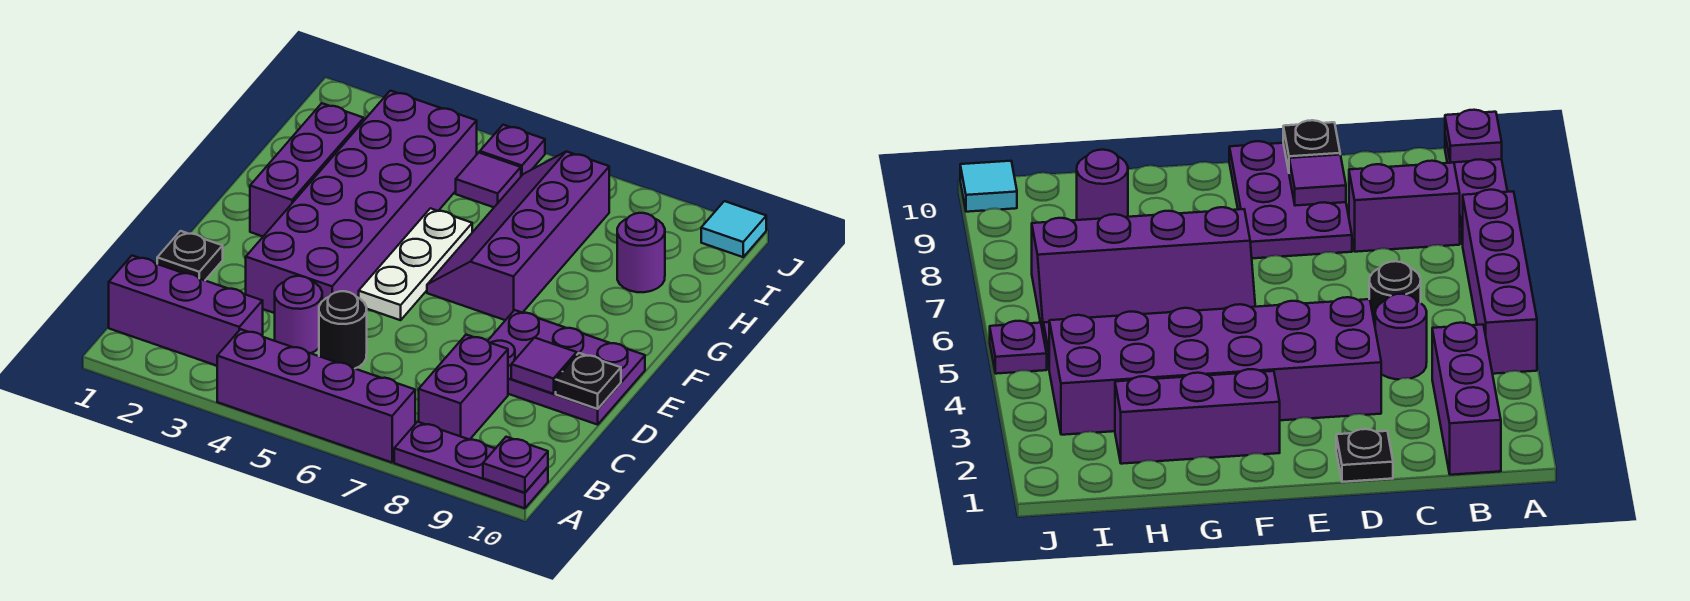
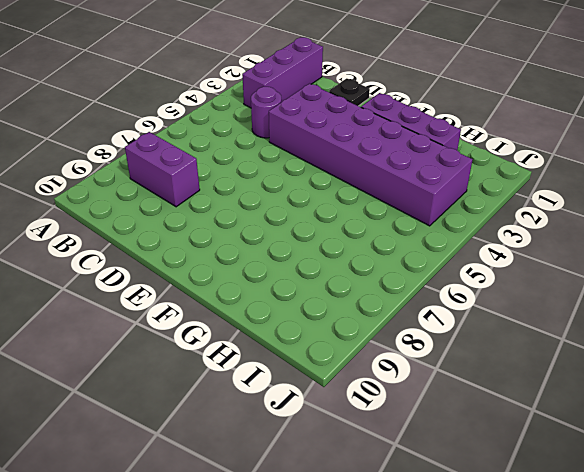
none -> purple 1x4 brick [217,329,415,462]
none -> purple 1x3 plate [394,422,548,508]
none -> black 1x1 round brick [319,291,367,369]

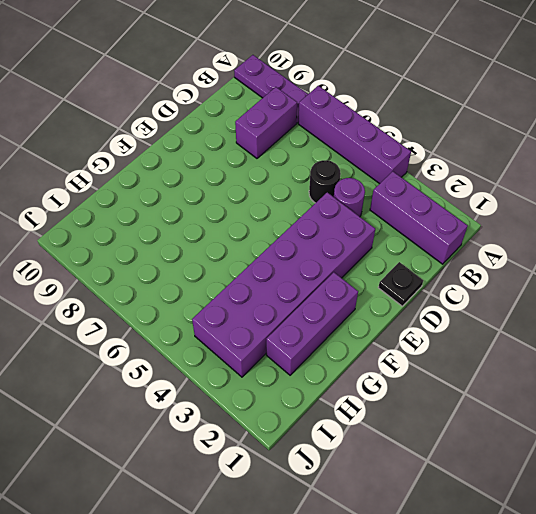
none -> purple 2x3 plate [488,310,645,425]
none -> white 1x3 plate [359,208,472,320]
none -> purple 2x4 slope [427,151,609,320]

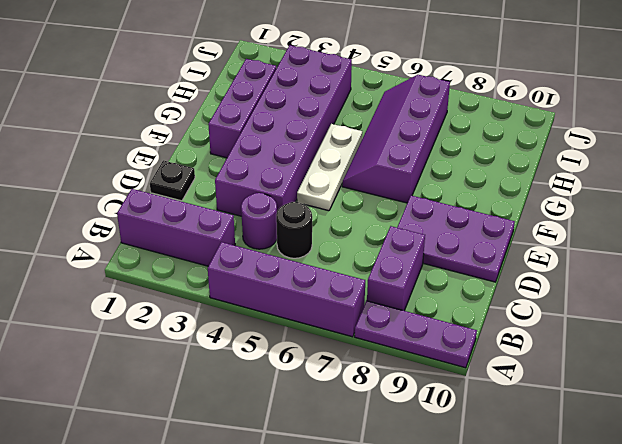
none -> purple 1x1 round brick [617,213,665,292]
none -> purple 1x1 tile [456,153,521,207]
none -> purple 1x1 plate [480,125,545,176]

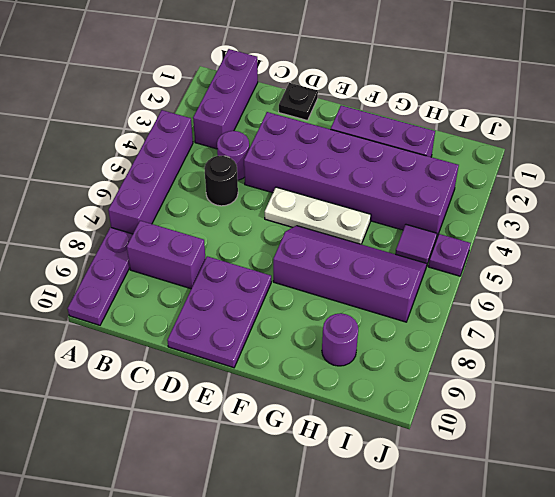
none -> cyan 1x1 tile [701,201,766,257]
none -> purple 1x1 plate [483,437,548,493]
none -> purple 1x1 tile [511,338,577,394]

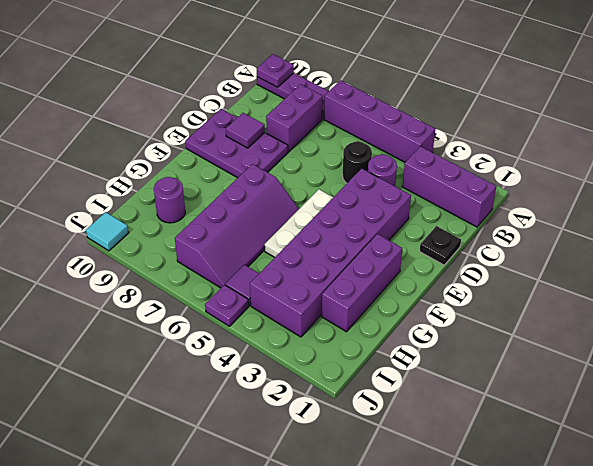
none -> black 1x1 plate [556,353,621,409]

